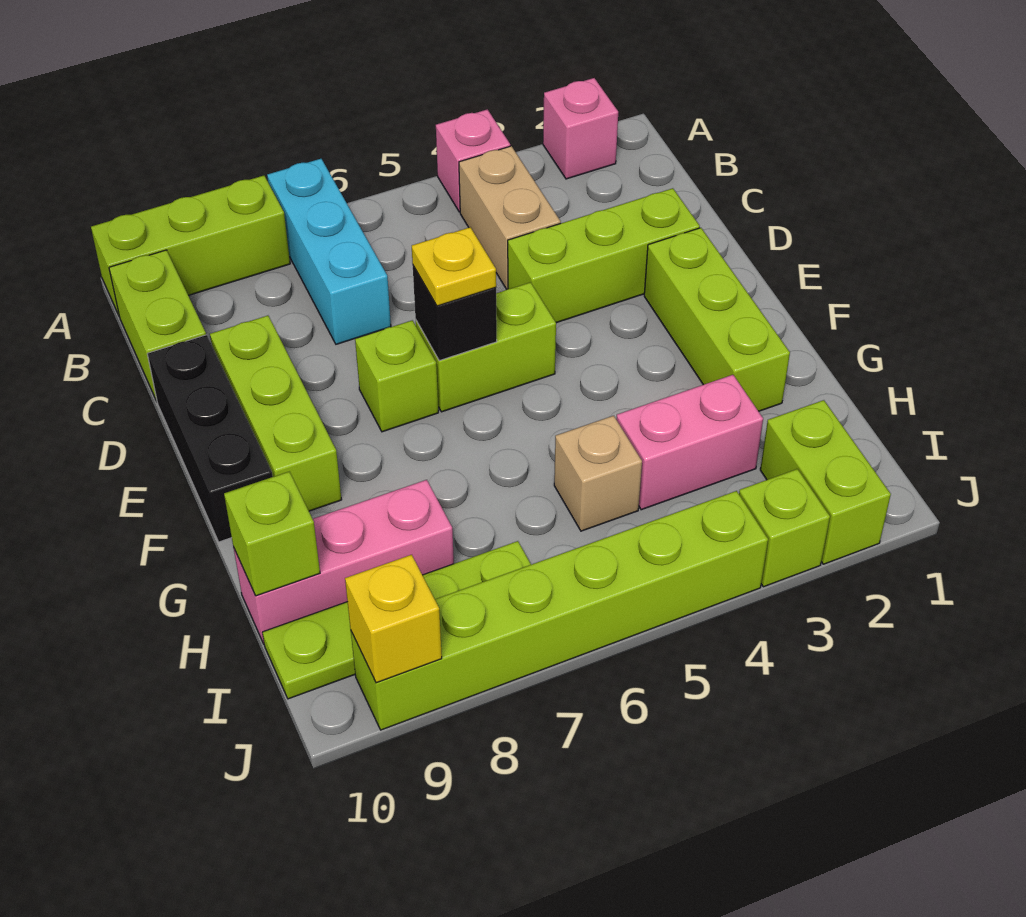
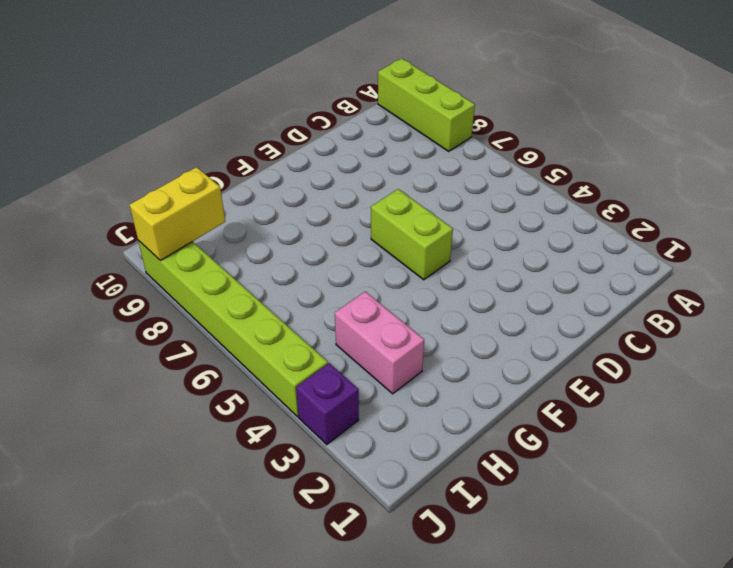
yellow 1x2 brick [130,167,225,260] -> yellow 1x1 brick [345,555,442,683]
purple 1x1 brick [296,363,359,444] -> lime 1x1 brick [739,469,830,587]
none -> pink 1x1 brick [543,78,618,179]
none -> pink 1x1 brick [436,109,510,212]
none -> cyan 1x3 brick [267,159,391,344]

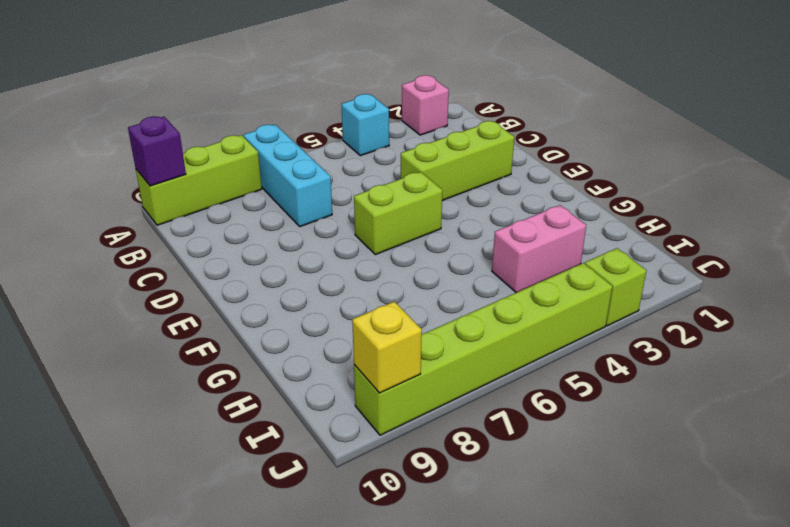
cyan 1x1 brick [341,94,389,156] -> pink 1x1 brick [436,109,510,212]
purple 1x1 brick [128,116,186,186] -> none
none -> tan 1x2 brick [459,146,561,289]
none -> lime 1x2 brick [109,250,206,401]
none -> lime 1x3 brick [210,316,342,511]

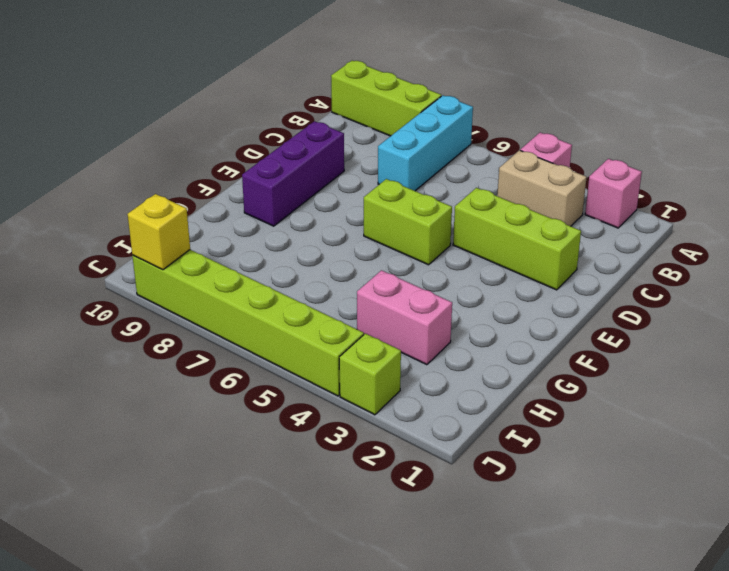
tan 1x2 brick [497,150,587,226] -> tan 1x2 brick turned to [459,146,561,289]
purple 1x3 brick [242,121,344,226] -> lime 1x3 brick [210,316,342,511]
none -> lime 1x2 brick [109,250,206,401]
none -> black 1x3 brick [148,335,273,542]
none -> lime 1x3 brick [644,228,790,411]

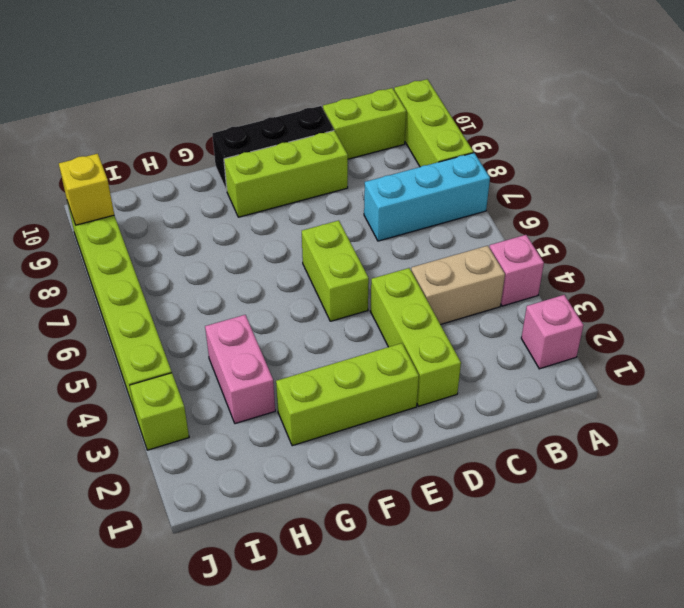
none -> lime 1x1 brick [355,320,438,432]
none -> tan 1x1 brick [554,416,642,531]
none -> pink 1x3 brick [233,480,454,644]

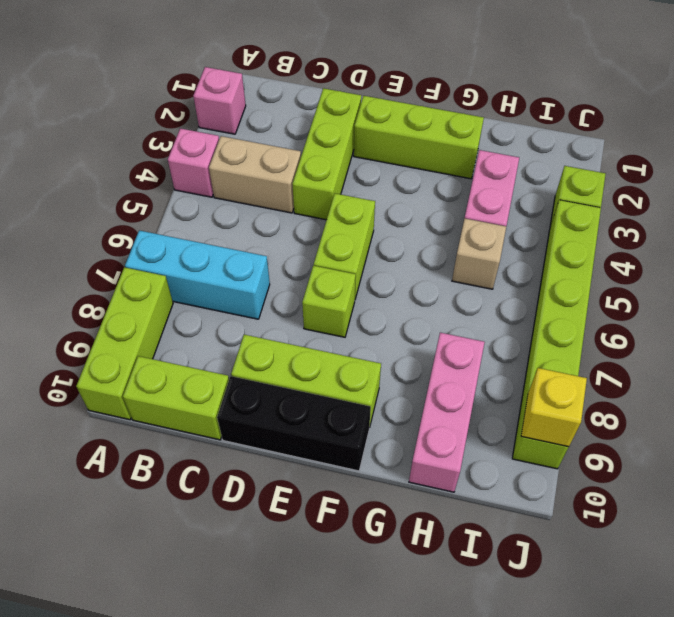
none -> lime 1x2 brick [760,400,891,564]
none -> lime 1x4 plate [262,541,531,699]
none -> black 1x1 brick [413,266,497,361]

